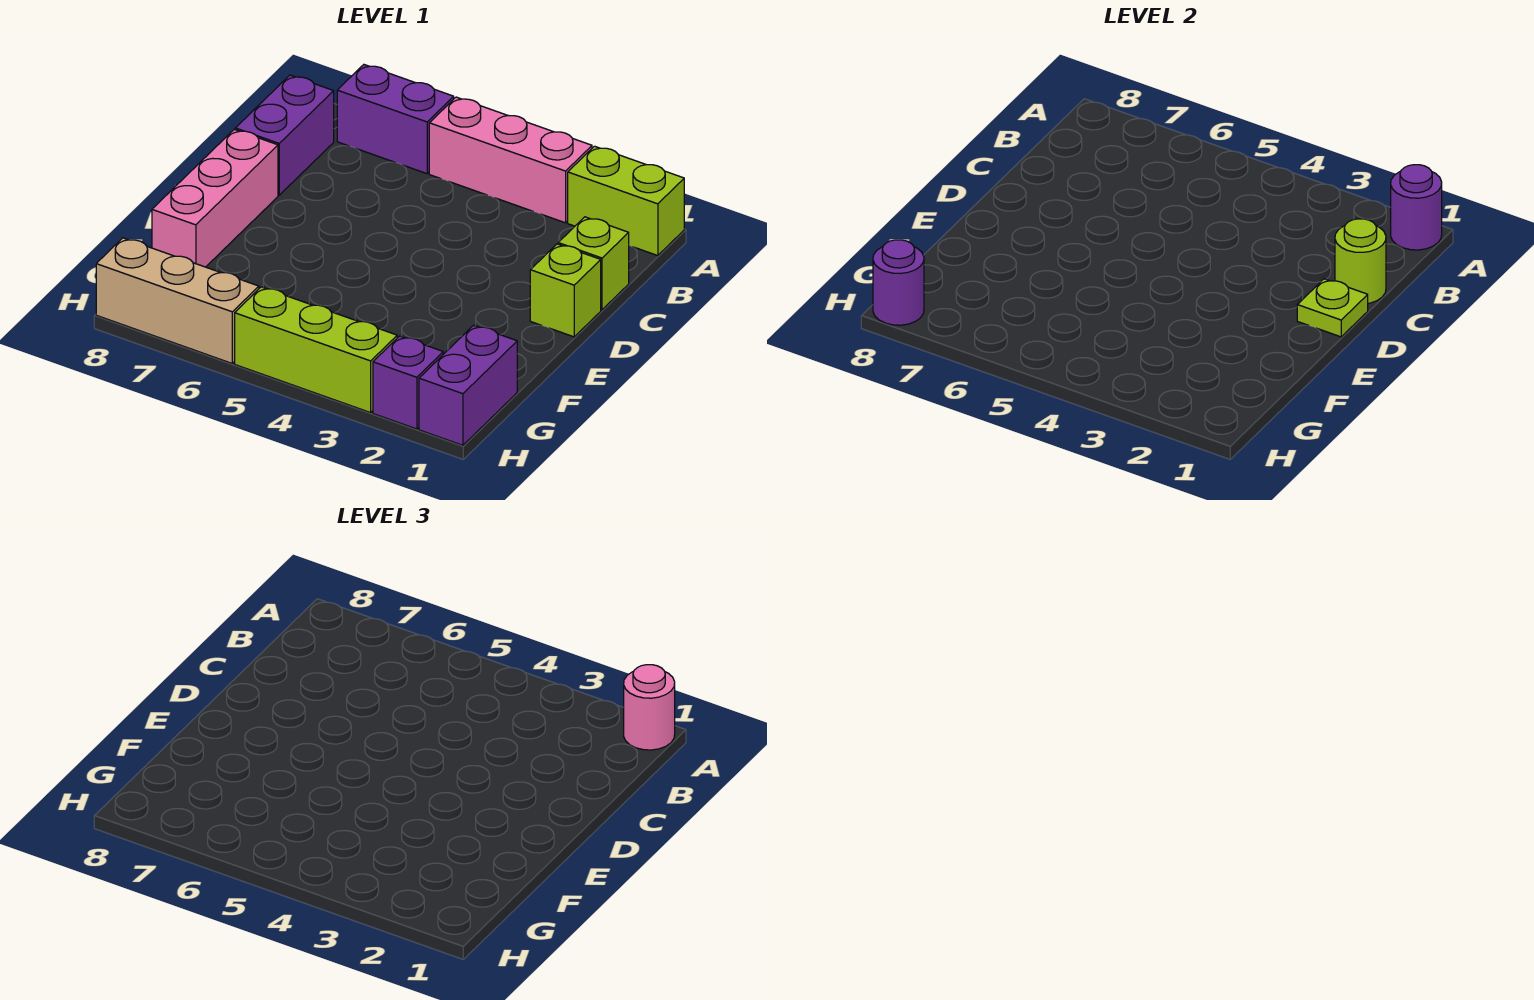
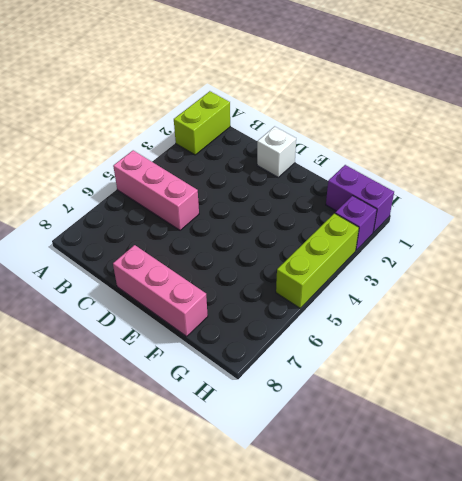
pink 1x3 brick [113,150,199,230] -> pink 1x3 brick turned to [429,97,592,223]
white 1x1 brick [257,126,296,177] -> lime 1x1 brick [530,244,601,337]
none -> purple 1x2 brick [337,65,454,174]
none -> purple 1x2 brick [235,75,334,195]
none -> lime 1x1 brick [558,217,629,310]

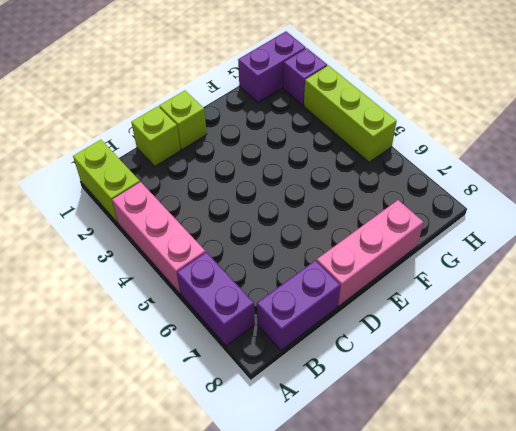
none -> tan 1x3 brick [96,238,259,363]
none -> purple 1x1 round brick [1391,165,1442,250]
none -> lime 1x1 round brick [1335,219,1386,303]

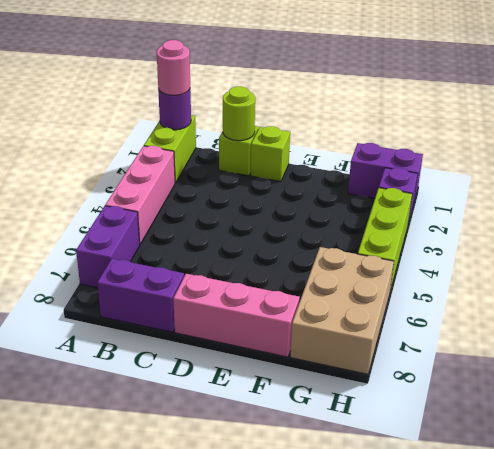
tan 2x3 brick [290,247,394,374] -> tan 1x3 brick [96,238,259,363]
none -> lime 1x1 plate [1297,279,1368,337]
none -> purple 1x1 round brick [873,240,924,325]

